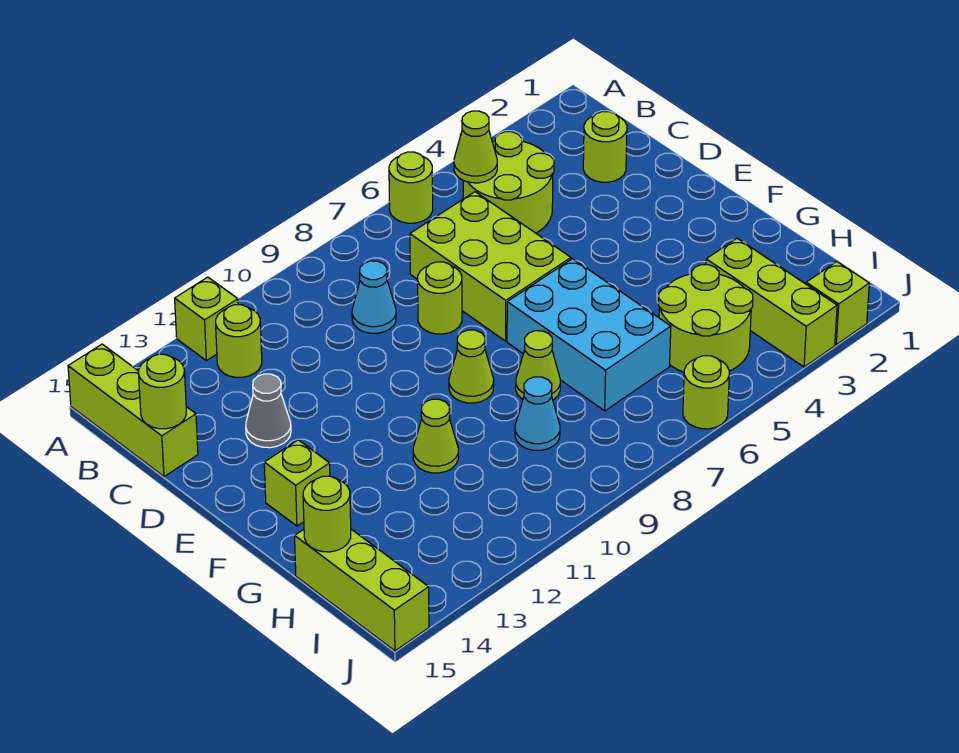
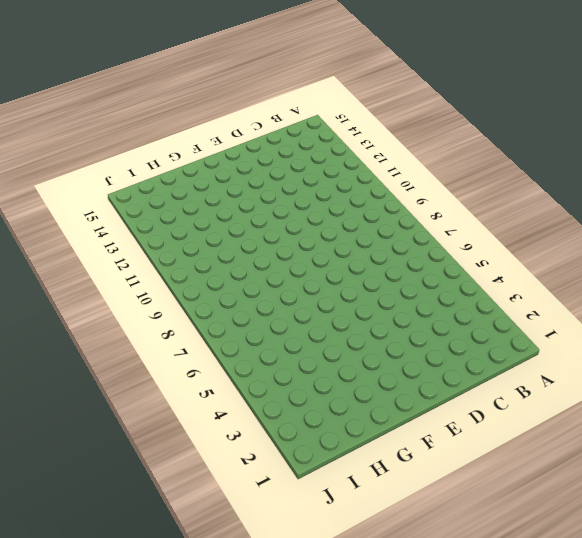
none -> lime 1x1 round brick [389,152,433,223]
none -> lime 1x1 brick [175,277,238,361]
none -> lime 1x3 brick [68,344,198,477]

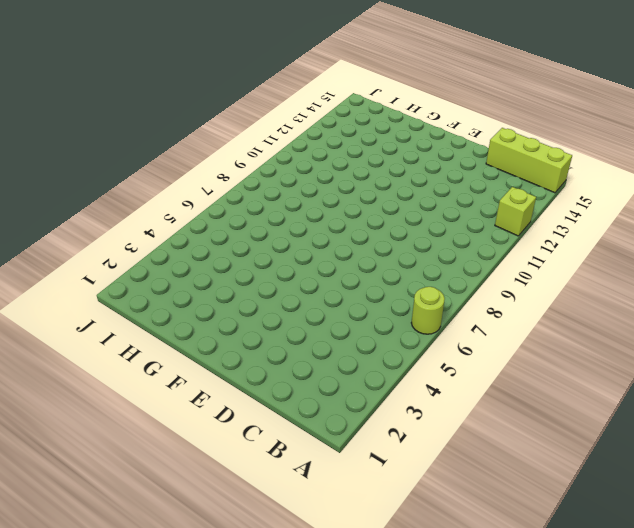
none -> lime 2x2 round brick [463,132,554,233]
none -> lime 1x1 round brick [216,305,262,377]
none -> lime 1x1 round brick [583,112,627,182]

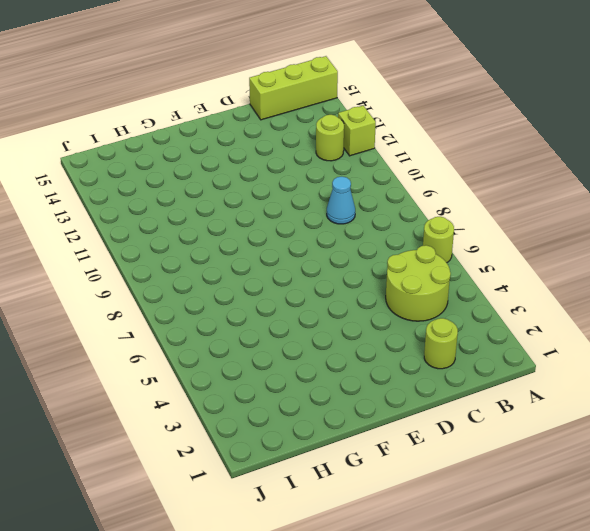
none -> lime 2x3 brick [410,192,571,341]
none -> lime 1x1 round brick [418,262,462,334]
none -> grey 1x1 cone [246,374,291,448]

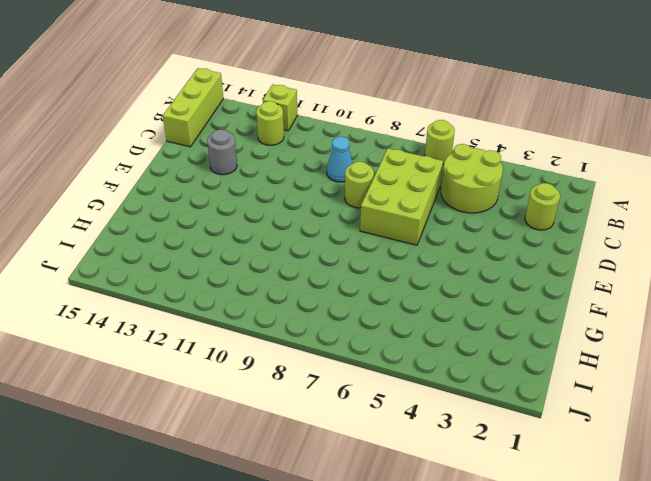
grey 1x1 round brick [207,129,237,175] -> grey 1x1 cone [246,374,291,448]
none -> cyan 2x3 brick [507,259,671,411]
none -> lime 1x1 cone [449,330,494,403]
none -> lime 1x1 brick [264,440,330,526]

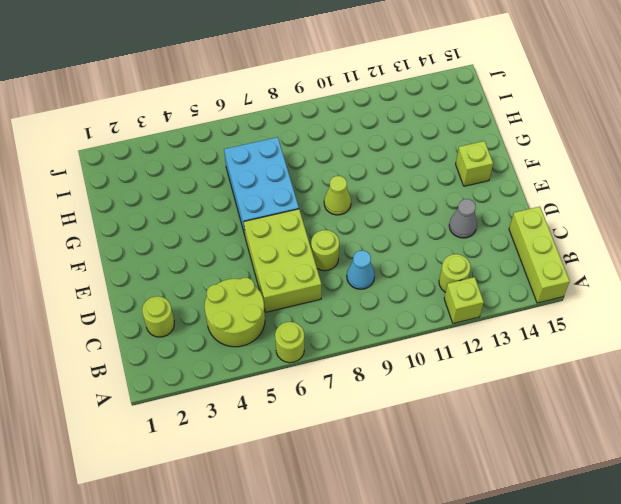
none -> lime 1x1 cone [516,331,560,400]
none -> lime 1x1 cone [413,399,458,473]
none -> lime 1x3 brick [706,238,837,367]

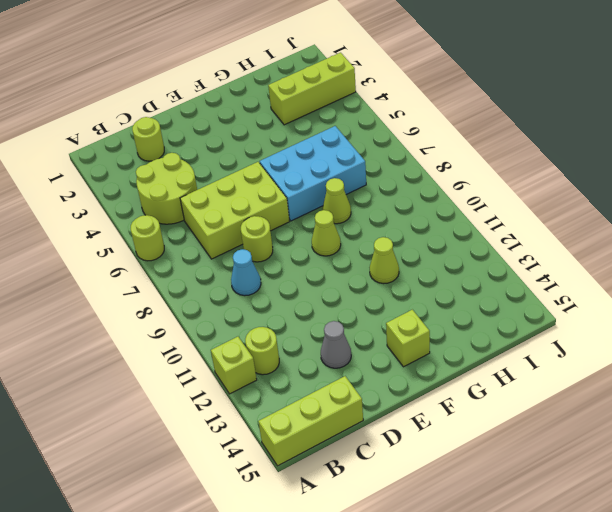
none -> lime 2x2 round brick [658,265,753,372]
none -> cyan 1x1 cone [515,377,560,450]
none -> lime 1x3 brick [295,529,429,651]

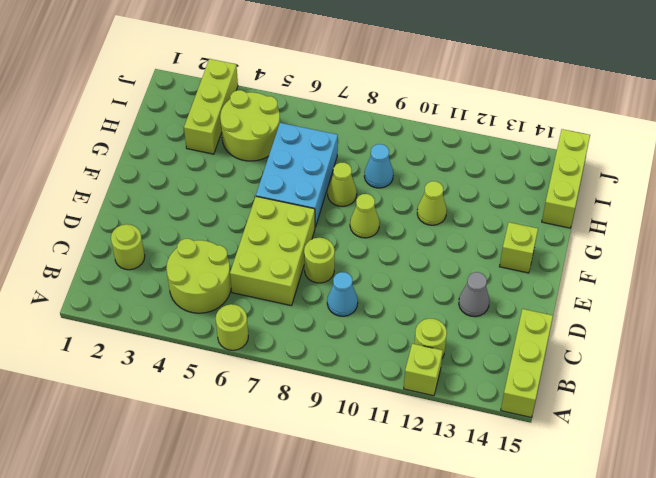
none -> lime 1x1 brick [806,262,869,345]
none -> lime 1x1 round brick [683,356,729,429]
none -> lime 1x1 cone [454,111,497,183]

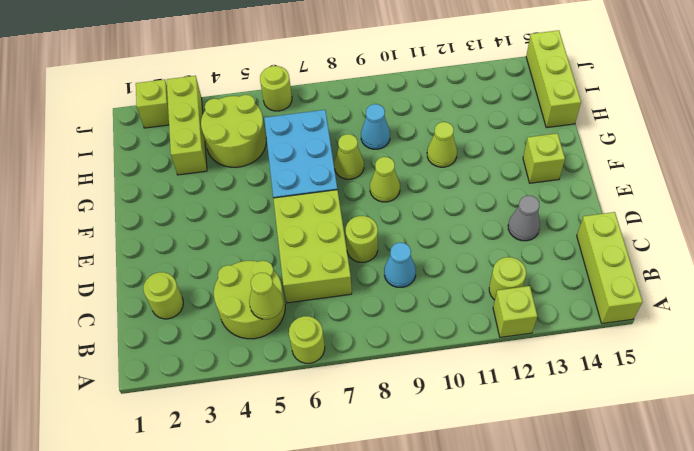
none -> lime 1x1 round brick [139,354,186,429]
none -> lime 1x1 round brick [303,476,351,552]

